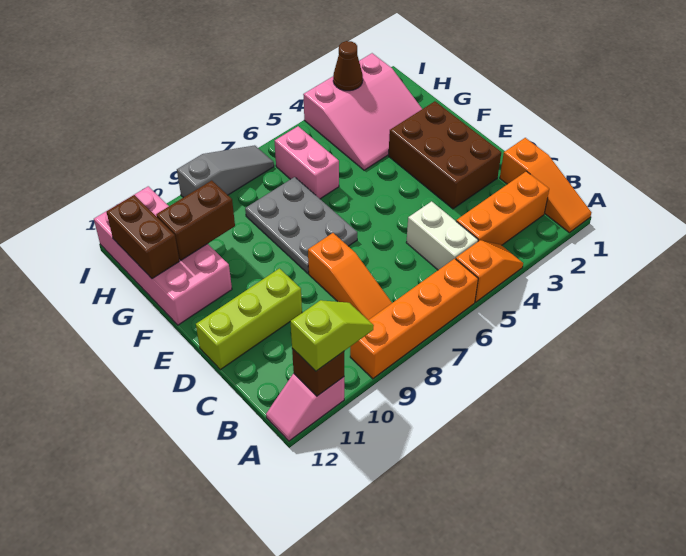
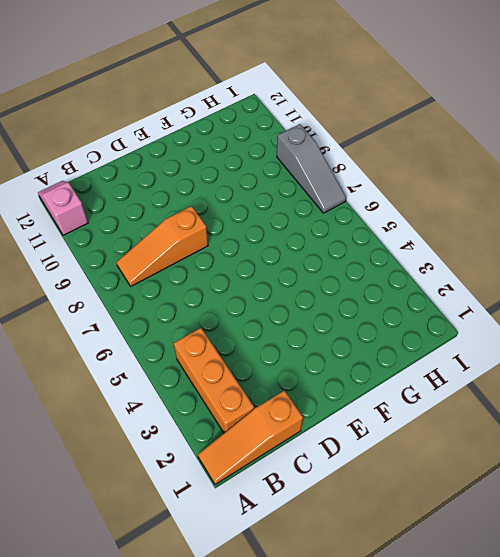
none -> orange 1x2 slope [456,240,523,302]
none -> orange 1x4 brick [350,259,478,379]
none -> white 1x2 brick [406,201,478,270]

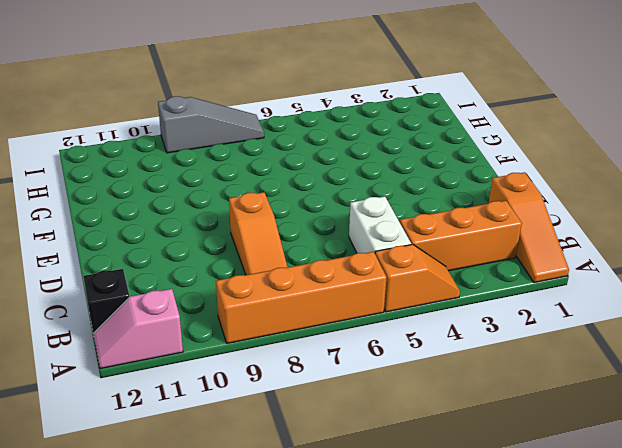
black 1x1 brick [83,269,129,333] -> none
none -> brown 2x3 brick [389,101,501,209]
none -> lime 1x3 brick [196,268,302,370]
none -> grey 2x3 plate [245,177,357,273]

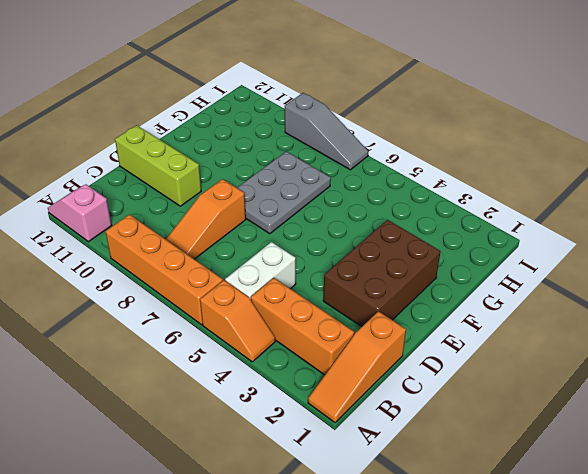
none -> pink 2x4 brick [94,186,232,325]
none -> pink 3x3 slope [303,53,422,170]
none -> pink 1x2 brick [275,126,339,199]

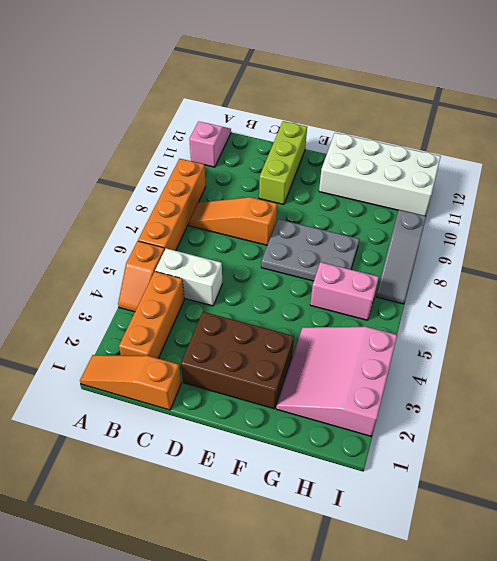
white 2x4 brick [319,133,441,216] -> pink 2x4 brick [94,186,232,325]
none -> brown 1x1 brick [292,348,344,396]
none -> brown 1x2 brick [156,181,235,260]
none -> brown 1x2 brick [107,195,179,279]

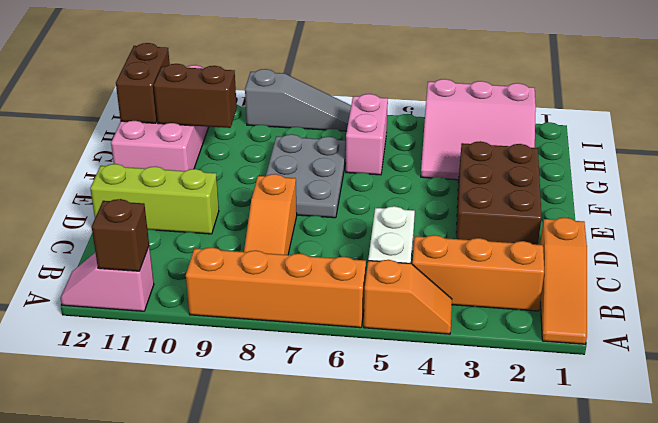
none -> brown 1x1 cone [333,41,363,91]
none -> lime 1x2 slope [290,300,374,371]

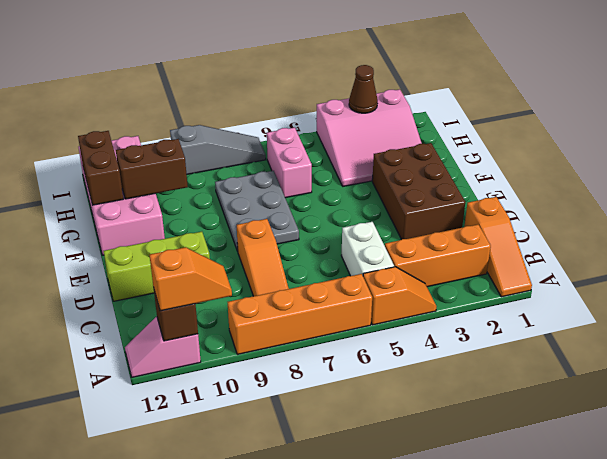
orange 1x2 slope [150,247,232,311] -> lime 1x2 slope [290,300,374,371]

